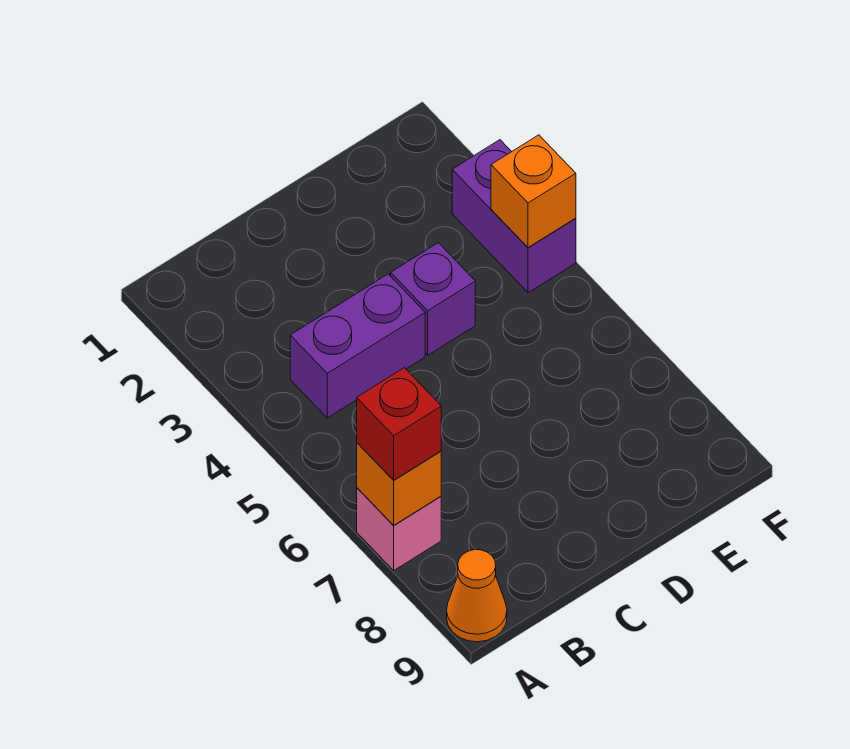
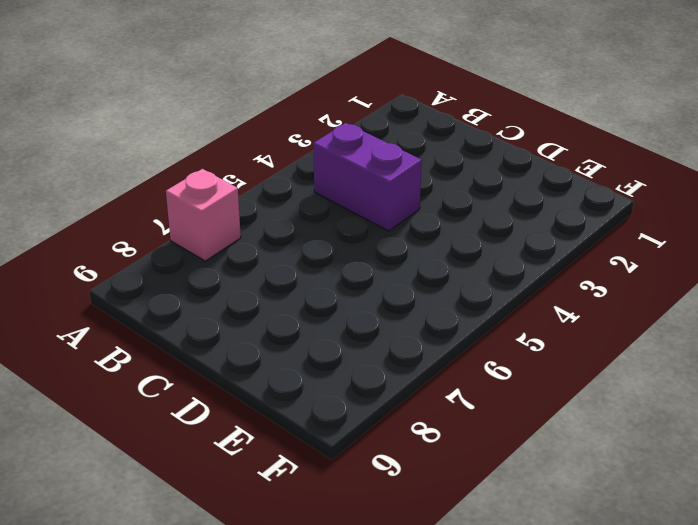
none -> orange 1x1 cone [447,550,507,642]
none -> purple 1x1 brick [391,243,475,355]

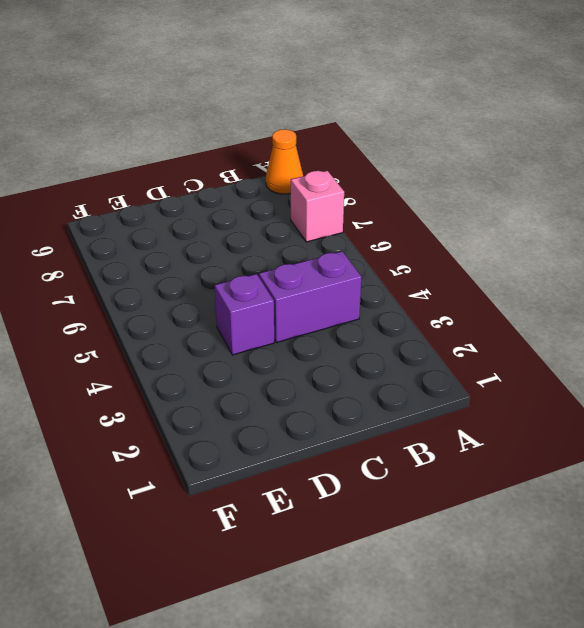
none -> purple 1x2 brick [452,140,576,293]
none -> orange 1x1 brick [357,443,441,525]

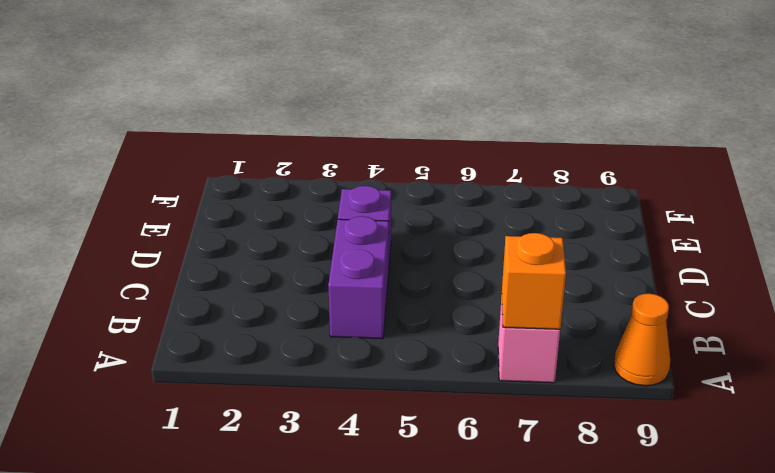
none -> purple 1x2 brick [452,140,576,293]
none -> orange 1x1 brick [491,135,576,248]

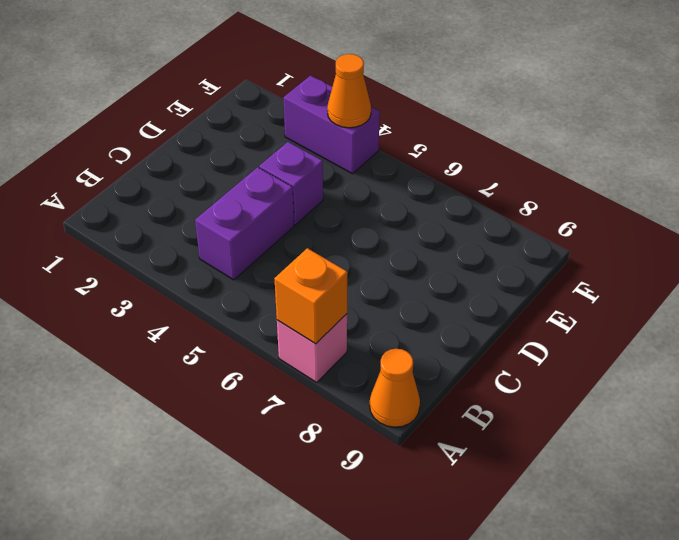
orange 1x1 cone [327,54,371,128] -> orange 1x1 brick [491,135,576,248]
none -> red 1x1 brick [357,368,441,480]

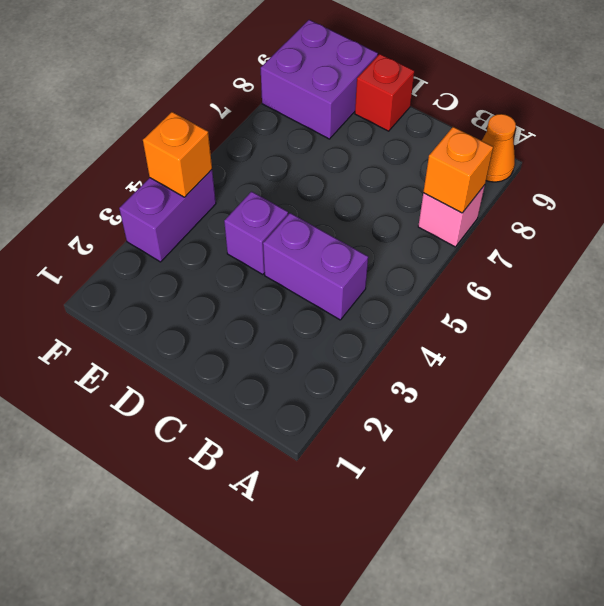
red 1x1 brick [355,54,414,131] -> red 1x1 brick moved to [357,368,441,480]
purple 2x2 brick [261,20,378,139] -> none

